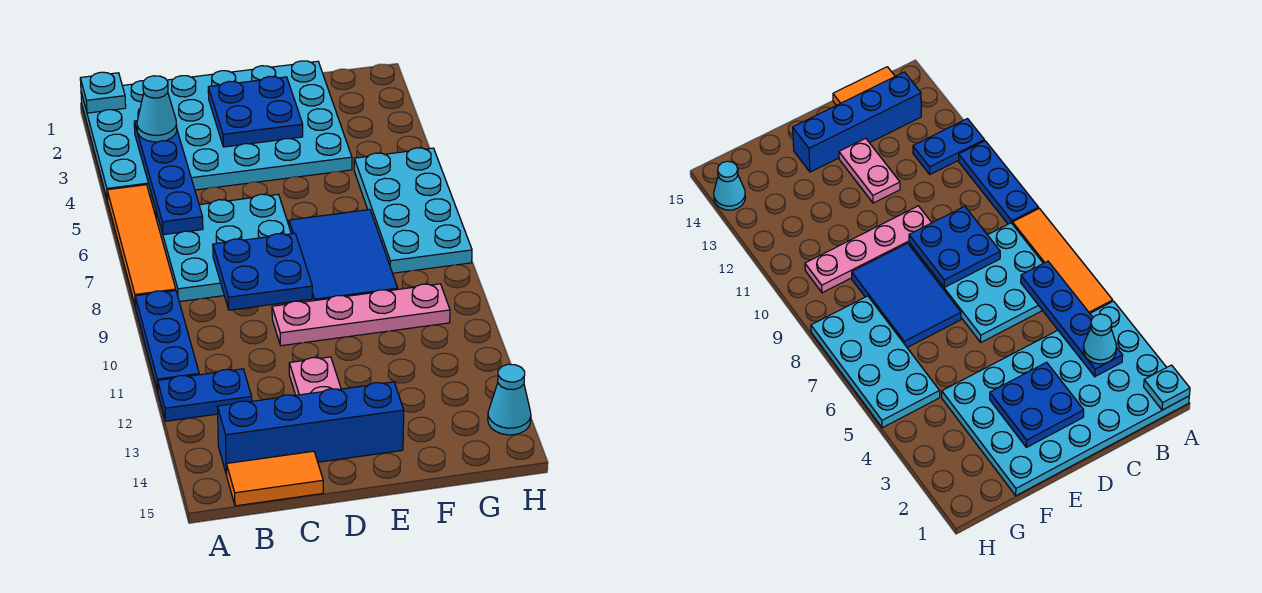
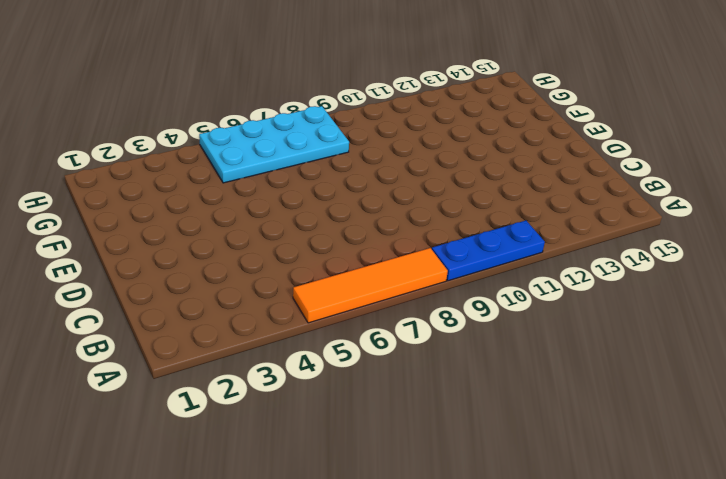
none -> cyan 4x6 plate [81,61,352,201]
none -> blue 1x2 plate [158,369,252,421]
none -> cyan 3x3 plate [156,194,291,302]

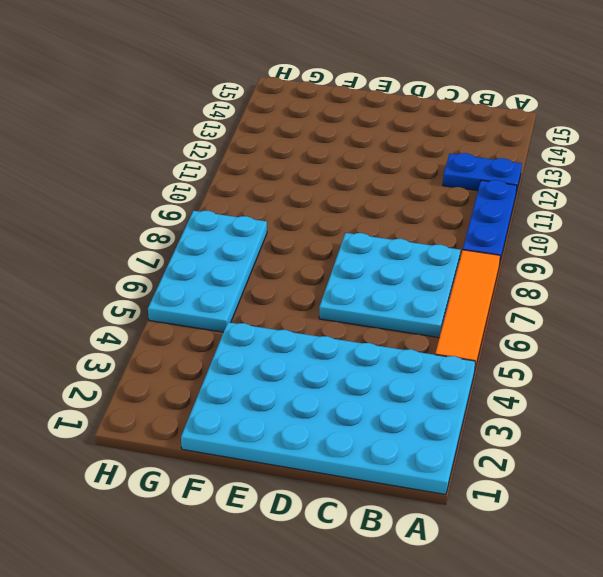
none -> blue 1x4 brick [217,382,404,475]
none -> orange 1x2 tile [227,451,323,506]
none -> pink 1x4 plate [272,284,450,346]

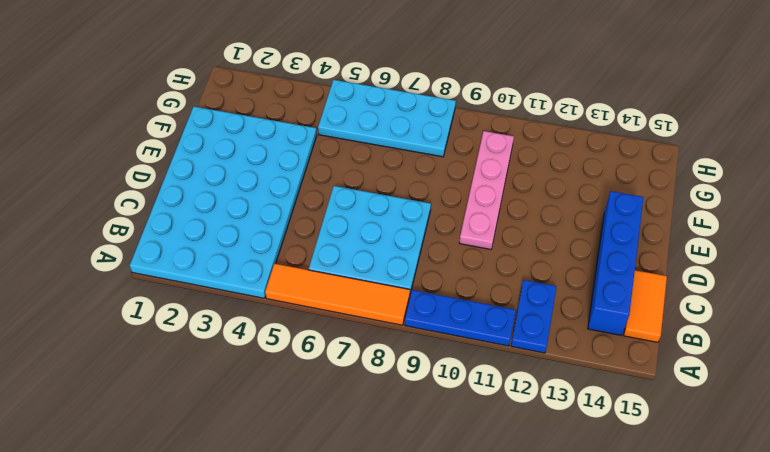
none -> pink 1x2 plate [289,357,341,395]
none -> blue 2x3 tile [289,210,398,301]
none -> cyan 1x1 cone [488,364,531,435]

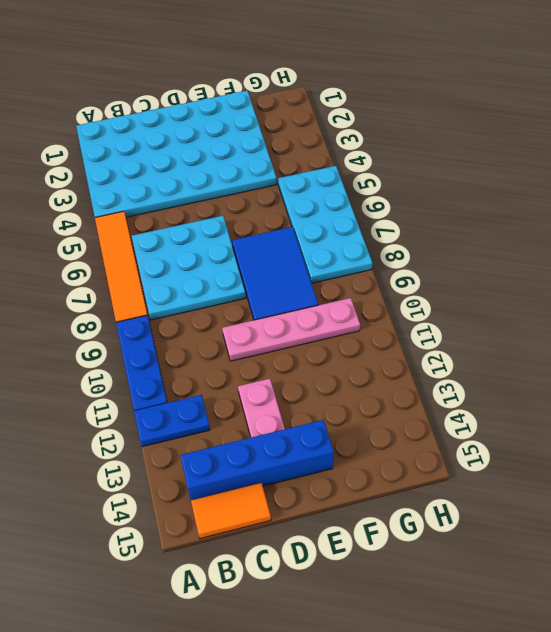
none -> cyan 1x1 cone [488,364,531,435]
none -> cyan 1x1 plate [80,72,126,113]
none -> blue 1x4 plate [134,121,203,235]

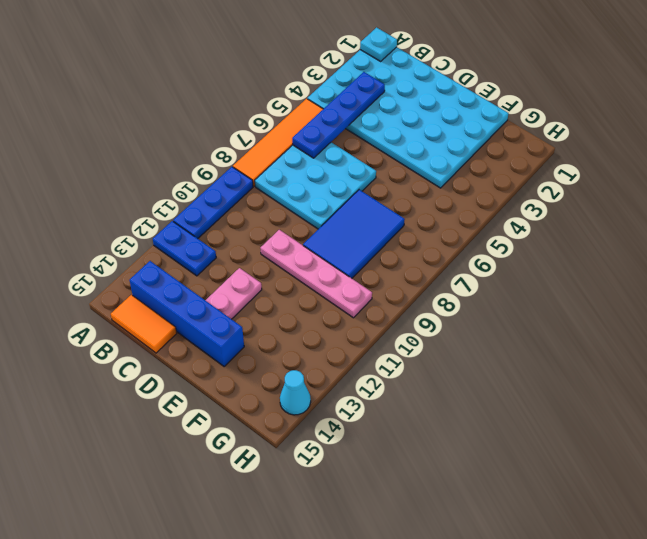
none -> cyan 2x4 plate [354,148,472,273]
none -> blue 2x2 plate [213,233,312,310]
none -> blue 2x2 plate [208,76,303,147]

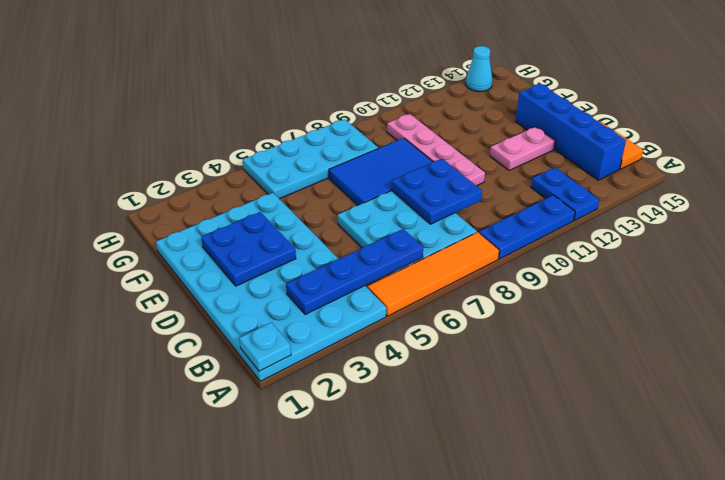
none -> cyan 1x1 cone [137,76,177,142]

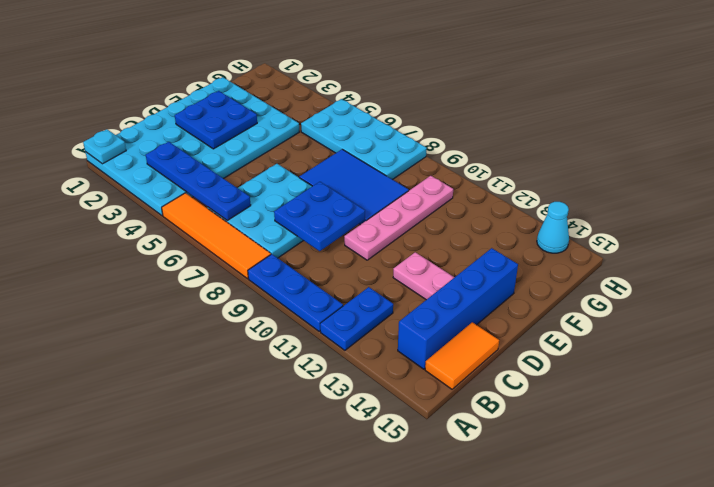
none -> cyan 1x1 cone [137,76,177,142]

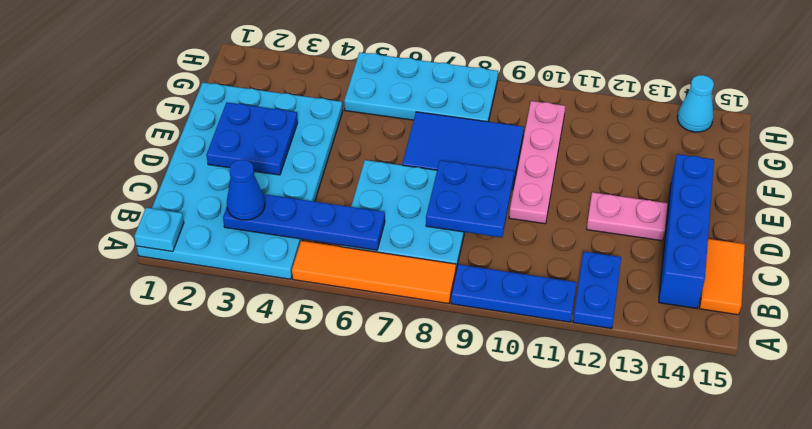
blue 1x1 cone [227,160,265,220] -> cyan 1x1 cone [137,76,177,142]

